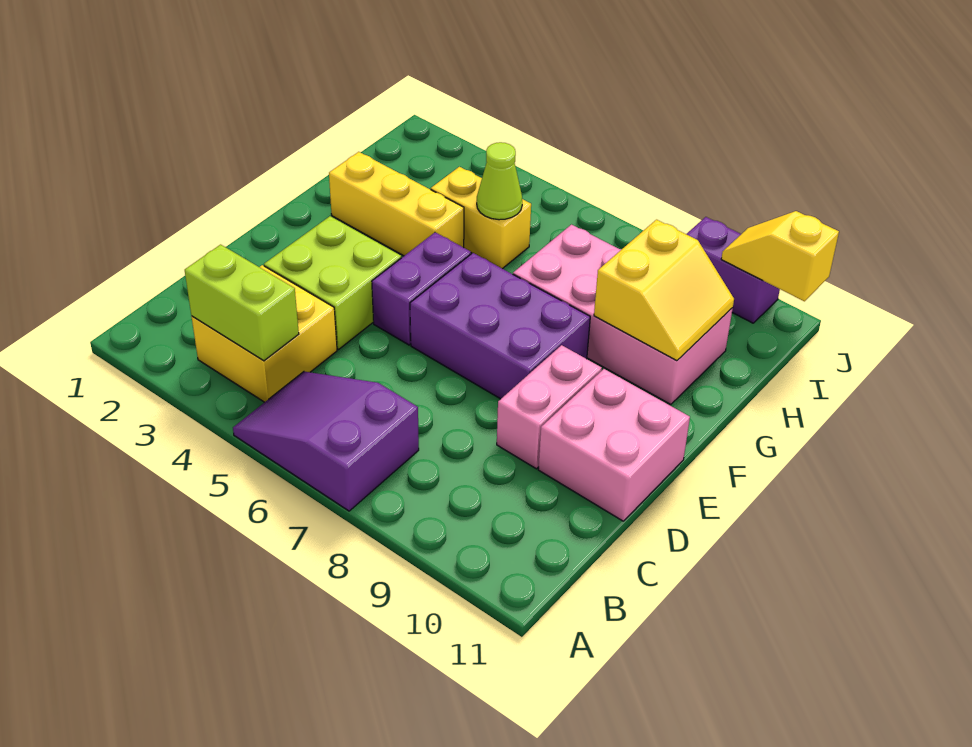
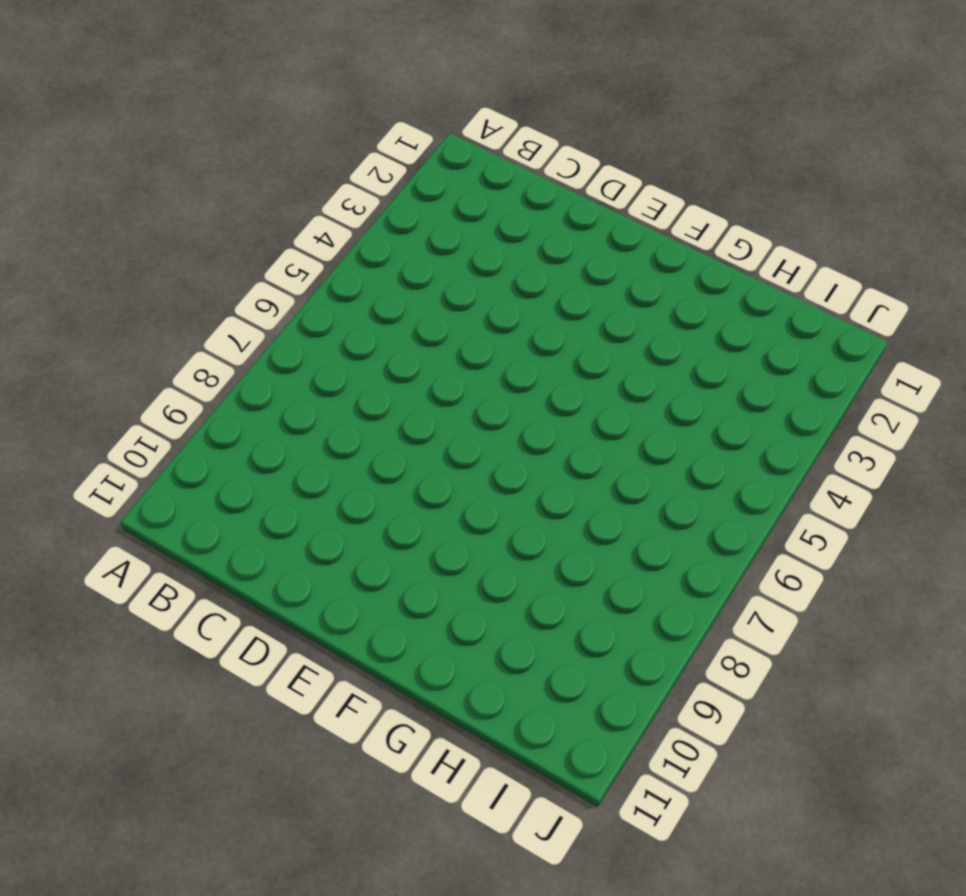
none -> purple 2x3 slope [233,372,419,511]
none -> yellow 2x2 brick [191,265,337,402]
none -> lime 2x2 brick [264,216,401,349]

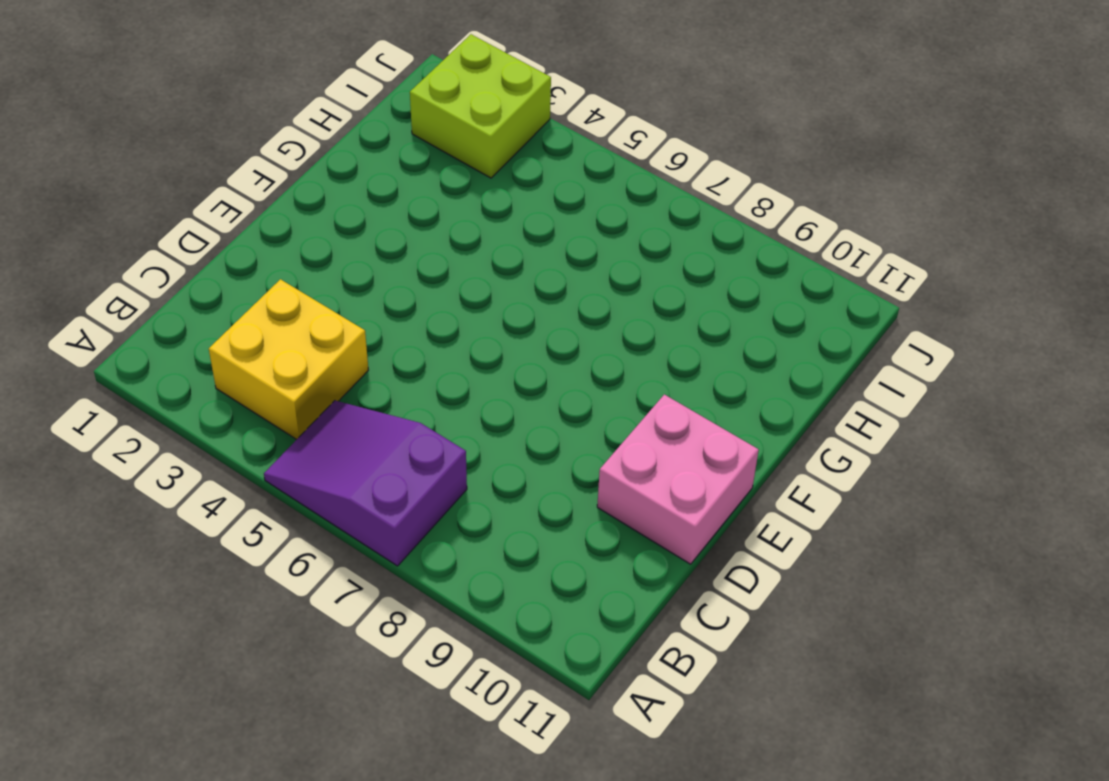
lime 2x2 brick [410,34,551,178] -> lime 2x2 brick moved to [264,216,401,349]
none -> pink 1x2 brick [497,345,602,469]
none -> purple 1x2 brick [372,232,471,345]
none -> purple 2x3 brick [410,253,590,399]

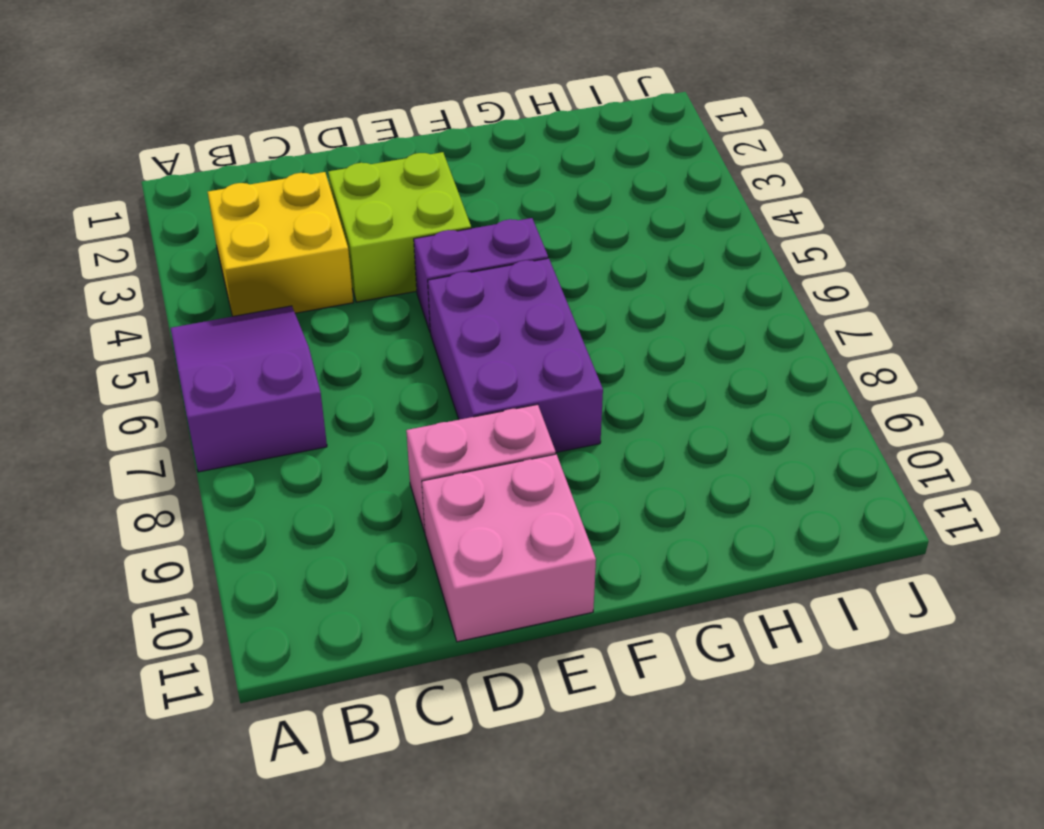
none -> yellow 1x3 brick [329,152,464,256]
none -> pink 2x4 brick [513,225,733,404]
none -> yellow 1x2 brick [431,167,531,269]

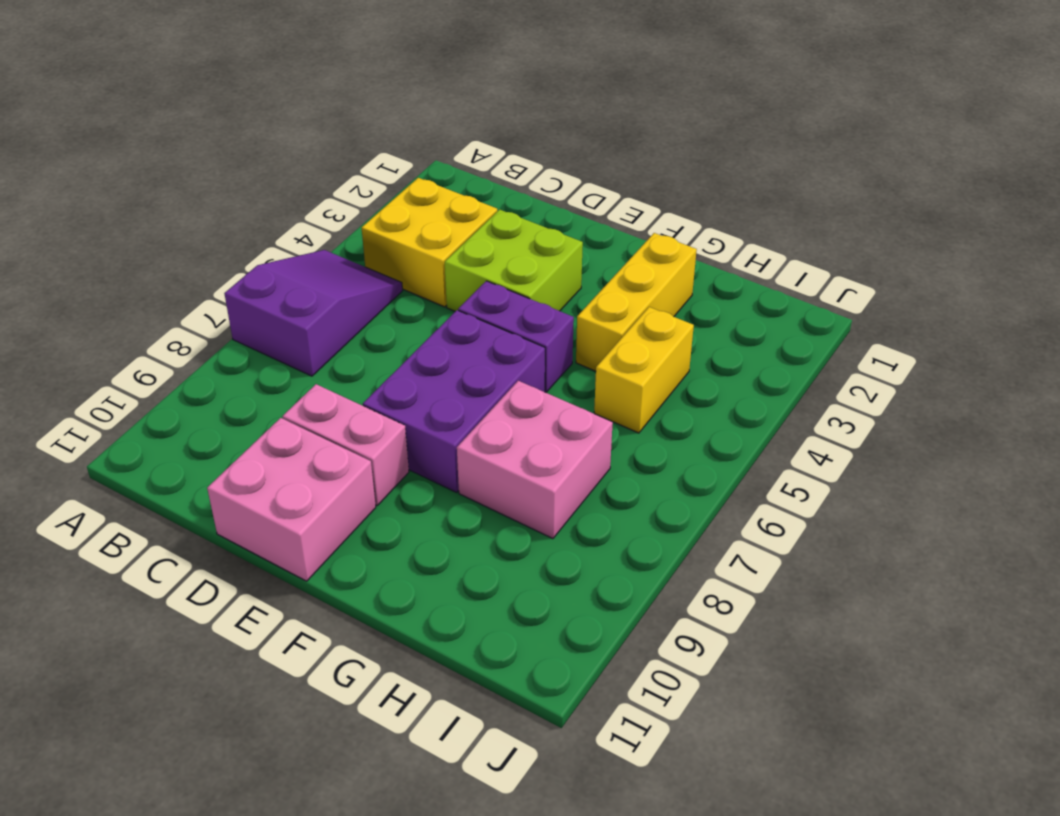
pink 2x2 brick [457,381,613,539] -> pink 2x4 brick [513,225,733,404]
none -> purple 1x2 brick [687,217,780,323]
none -> lime 1x2 brick [185,244,299,361]
none -> yellow 2x2 slope [594,220,734,361]

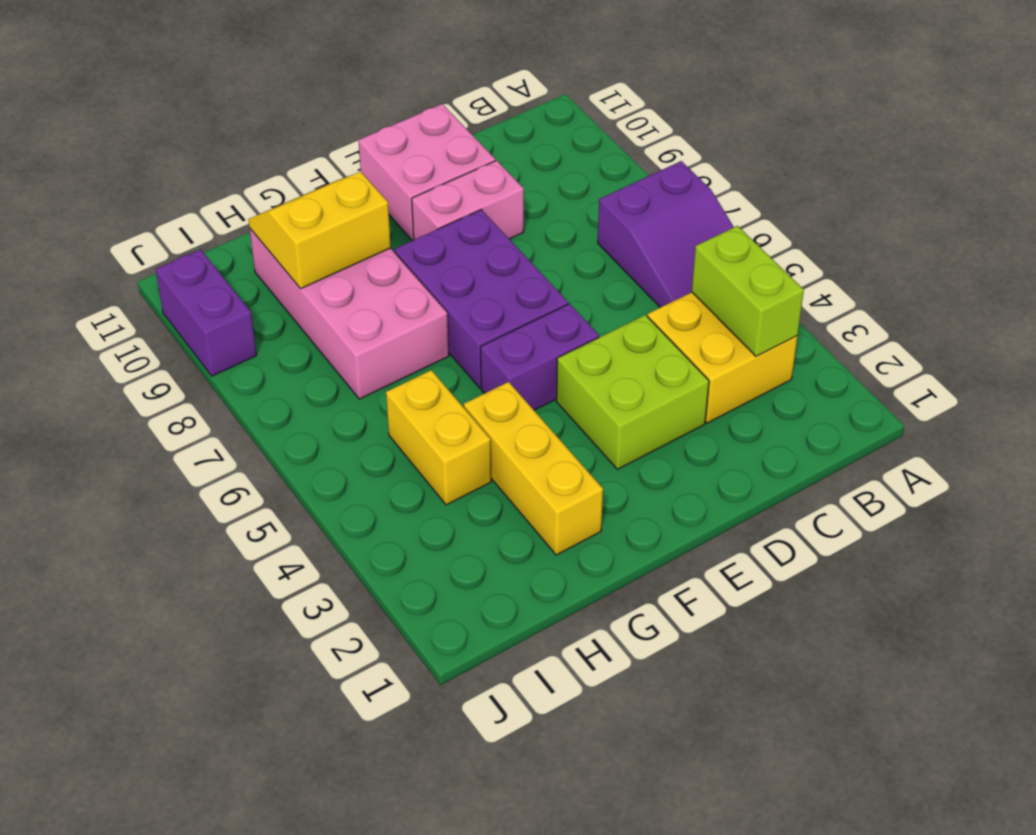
none -> lime 1x1 cone [477,142,522,220]
none -> yellow 1x2 slope [721,211,839,301]

